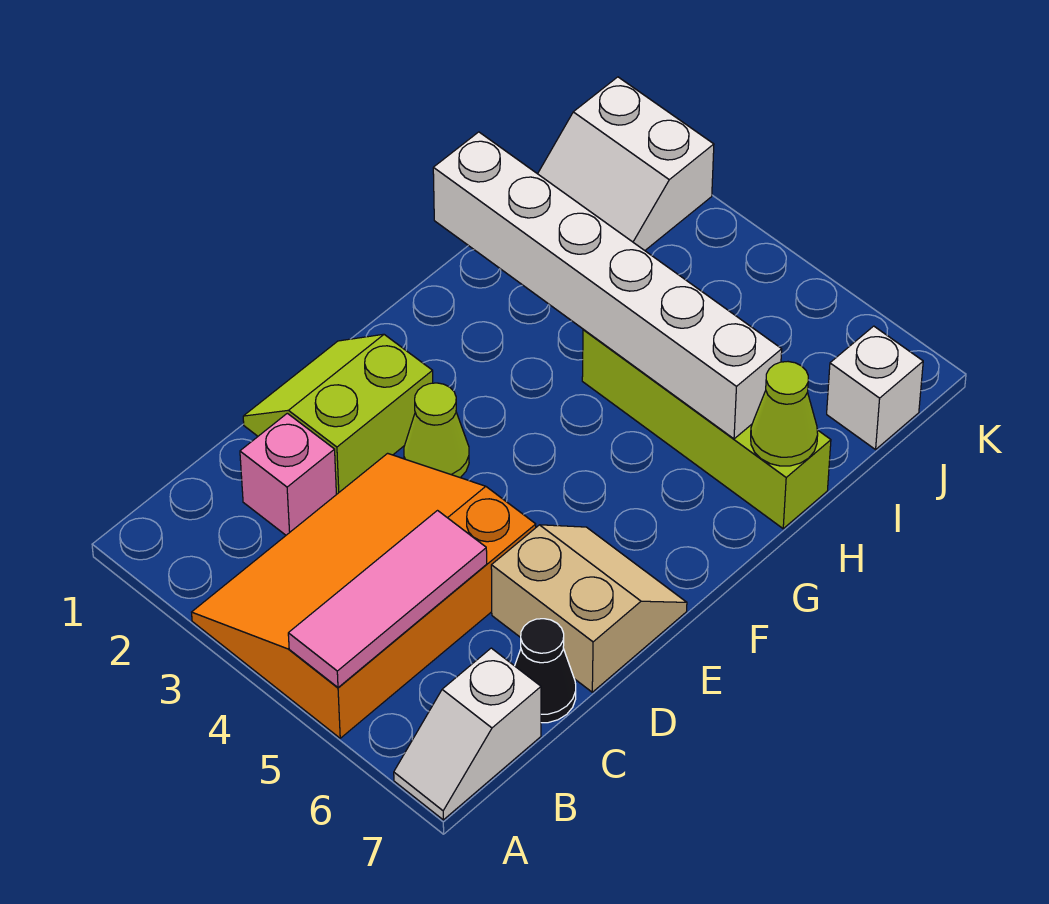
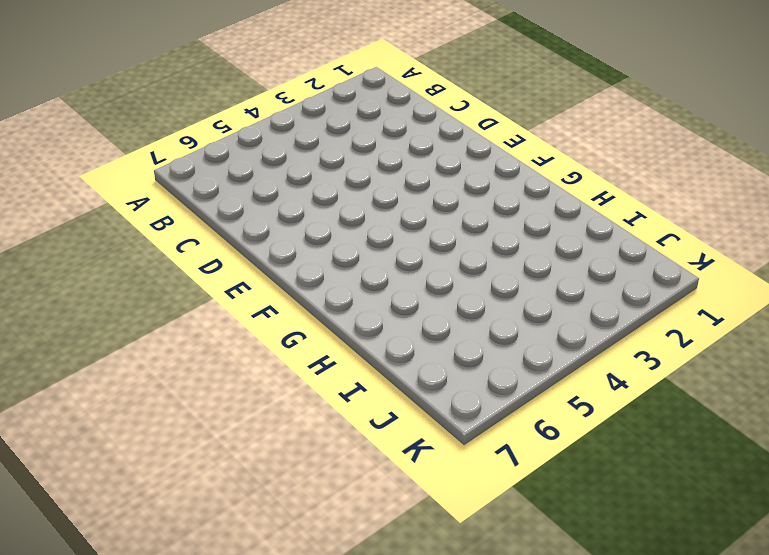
none -> orange 3x4 slope [192,453,536,738]
none -> white 1x2 slope [394,648,541,820]
none -> pink 1x1 brick [240,413,336,535]

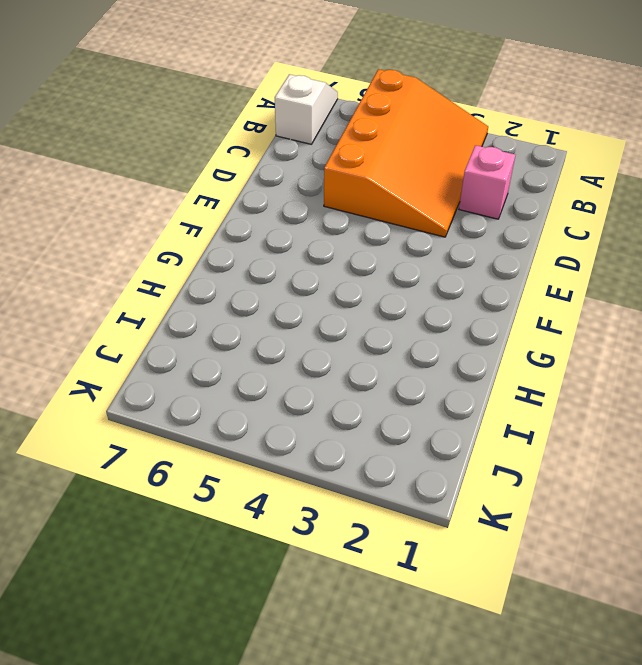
none -> black 1x1 cone [515,619,576,723]
none -> lime 2x2 slope [243,334,433,495]
none -> tan 2x2 slope [491,525,687,692]

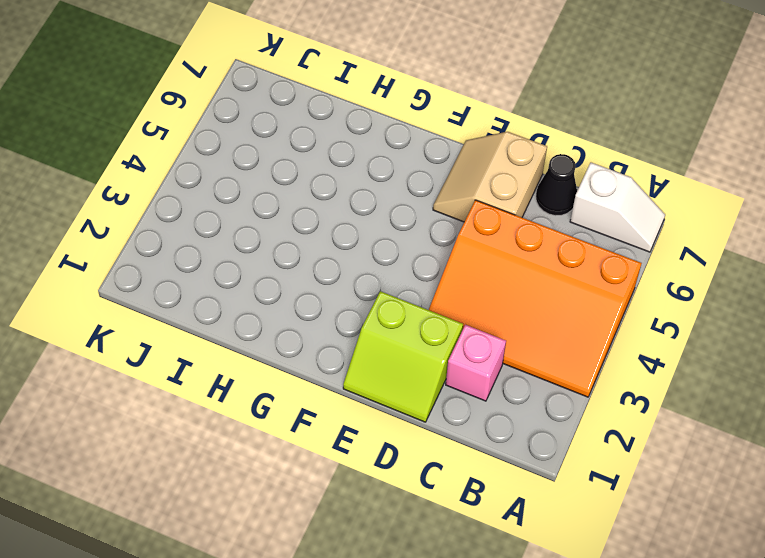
none -> lime 1x1 cone [404,383,469,478]
none -> lime 1x4 brick [582,329,831,529]
none -> white 2x2 slope [538,77,714,250]

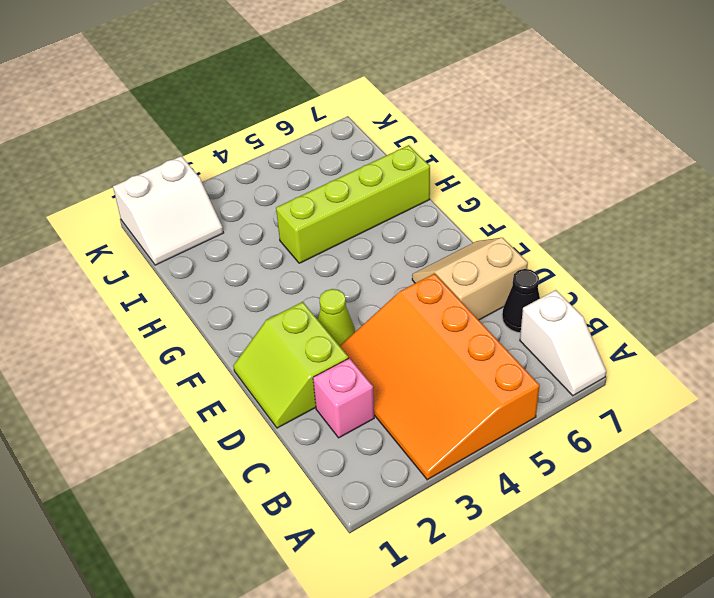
none -> white 1x1 brick [827,326,923,450]
none -> pink 1x3 tile [288,511,487,688]
none -> white 1x6 brick [433,132,782,439]

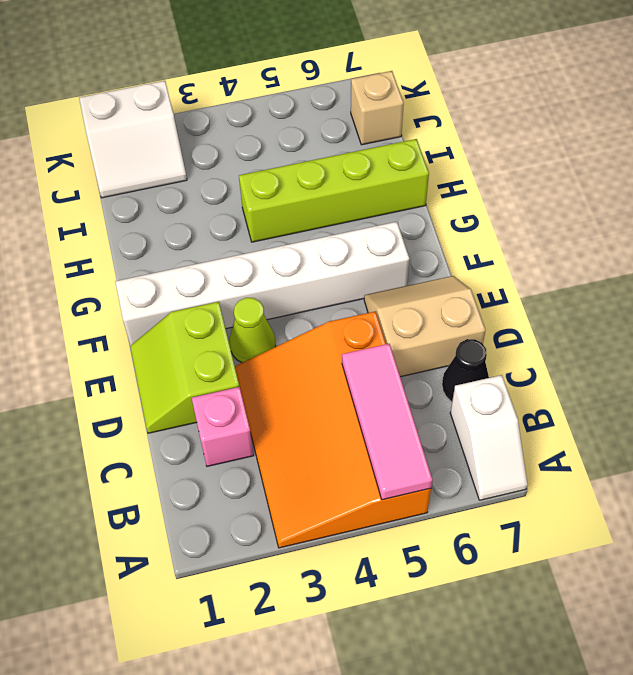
white 1x6 brick [115,222,409,346] -> white 1x6 brick moved to [433,132,782,439]
tan 1x1 brick [351,71,404,145] -> white 1x1 brick [827,326,923,450]
none -> lime 1x1 cone [751,362,818,466]

